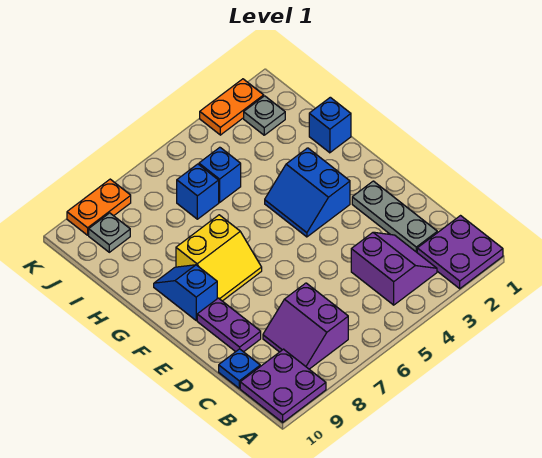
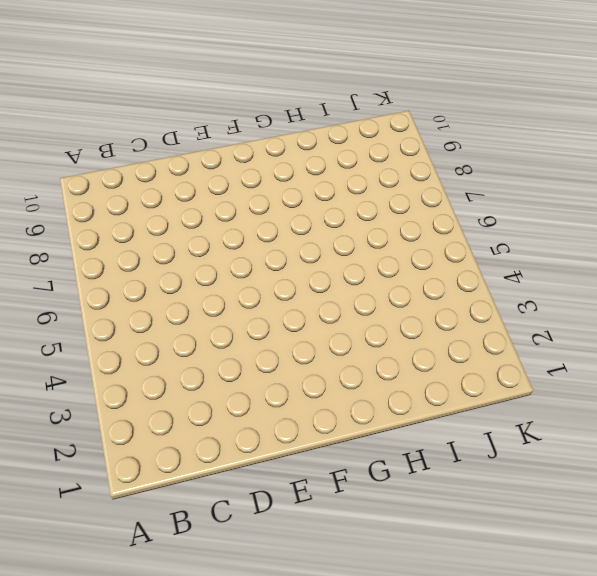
none -> purple 2x2 plate [417,216,503,289]
none -> purple 2x2 plate [240,349,326,422]
none -> purple 2x2 slope [351,232,437,305]

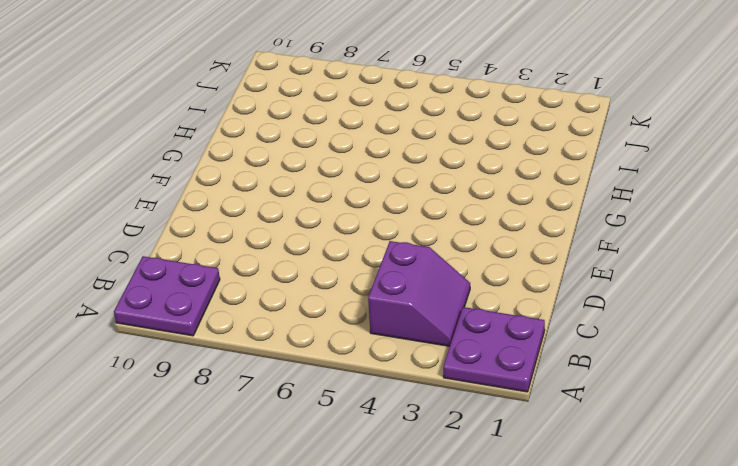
none -> purple 2x2 slope [263,283,348,369]
none -> grey 1x3 plate [352,181,437,252]
none -> blue 1x1 plate [219,349,260,388]

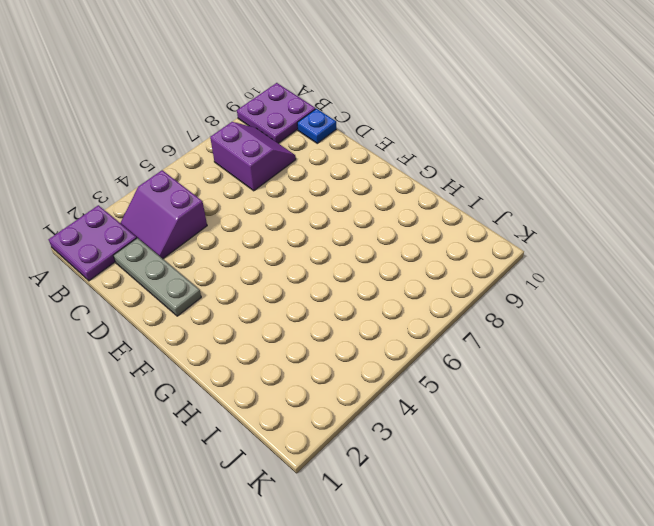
none -> purple 1x2 plate [197,298,261,352]
none -> blue 2x2 slope [265,148,350,237]
none -> yellow 2x2 slope [176,215,262,301]

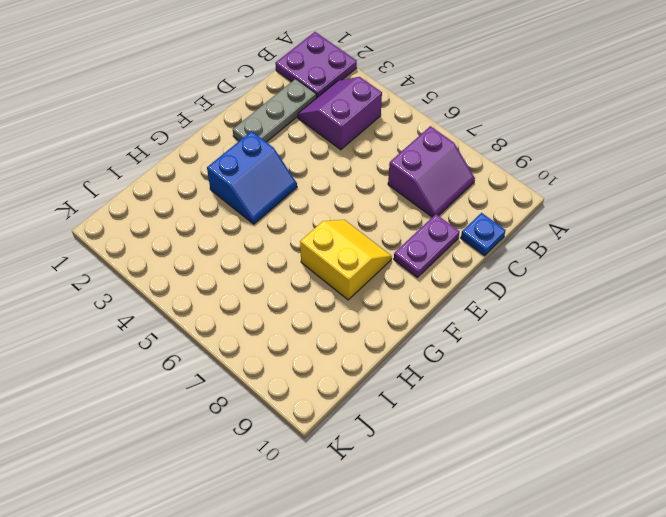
none -> purple 2x2 plate [240,349,326,422]
none -> blue 1x2 slope [154,265,217,320]
none -> blue 1x1 brick [309,97,351,153]

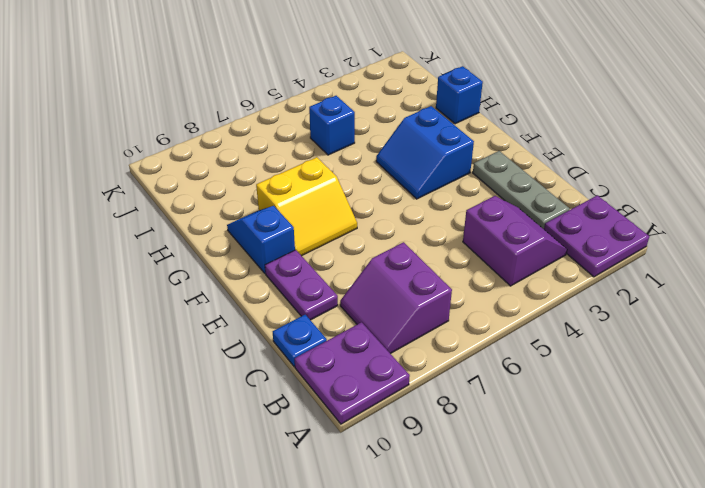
none -> blue 1x1 brick [177,164,219,219]
none -> grey 1x1 plate [244,96,285,135]
none -> grey 1x1 plate [89,213,130,252]

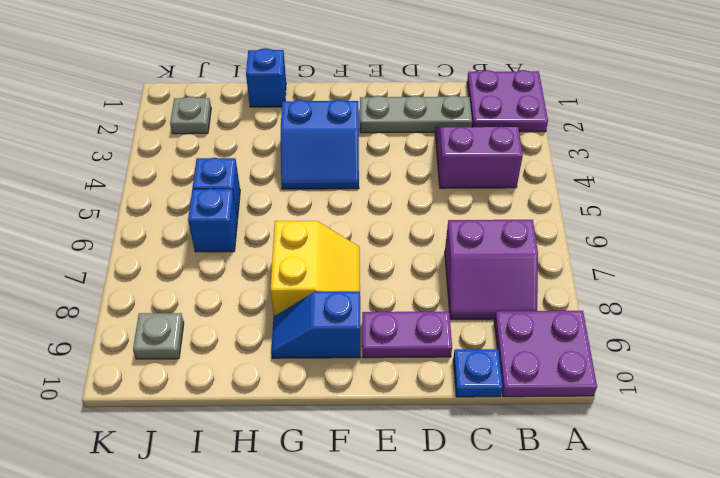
none -> orange 1x2 plate [200,79,264,135]
none -> orange 1x2 plate [67,179,131,235]

